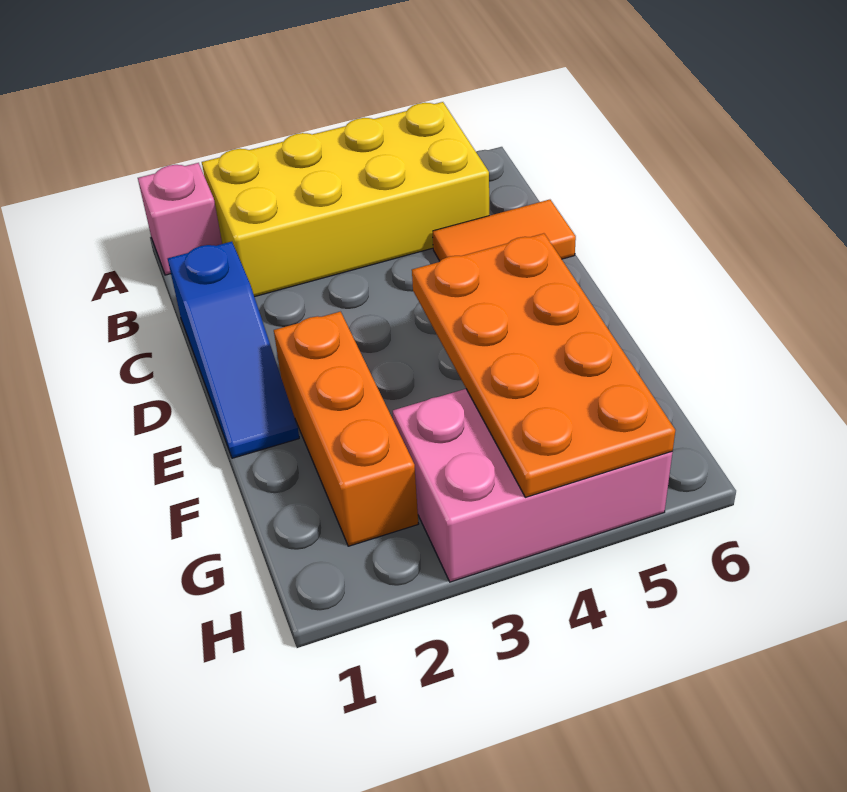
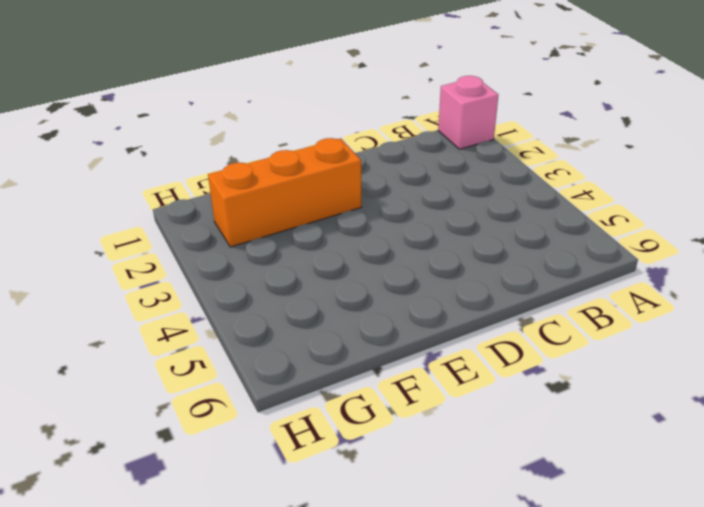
none -> yellow 2x4 brick [202,102,489,297]
none -> blue 1x3 slope [168,242,299,458]

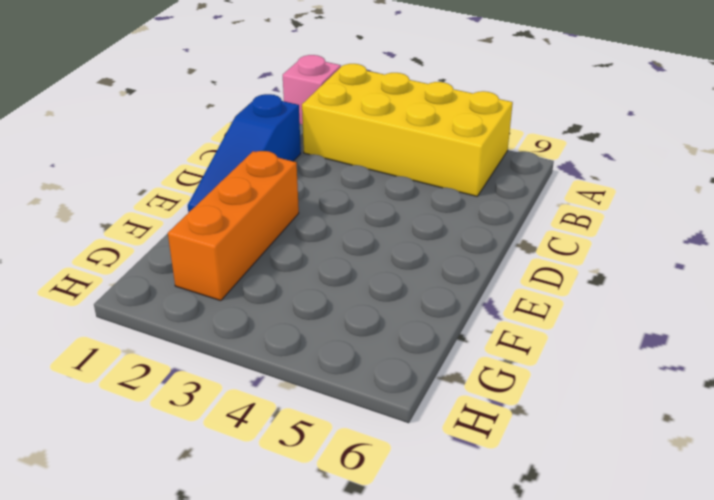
none -> orange 1x2 tile [433,200,576,261]
none -> pink 2x3 brick [393,389,673,582]

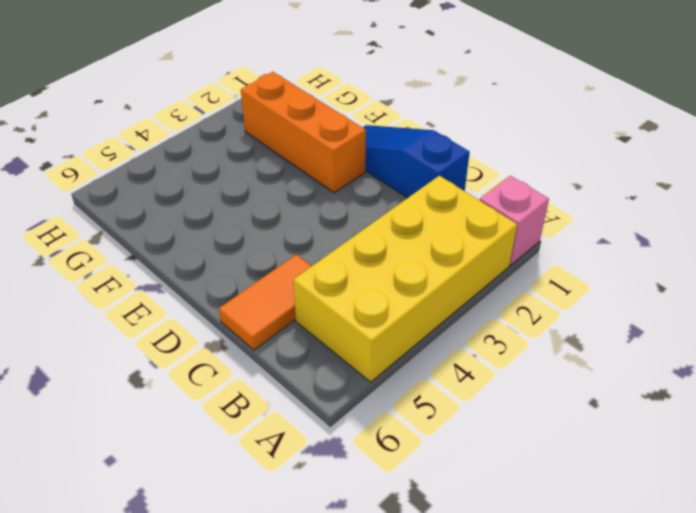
none -> pink 2x3 brick [393,389,673,582]
none -> orange 2x4 plate [412,233,675,497]

